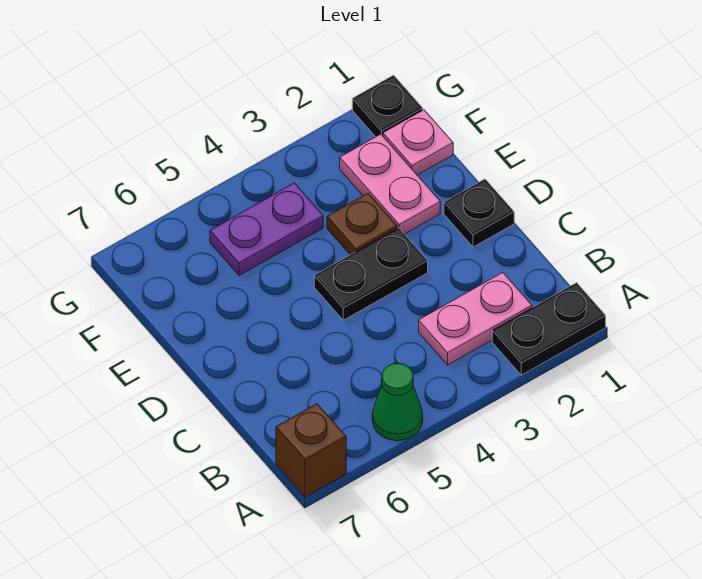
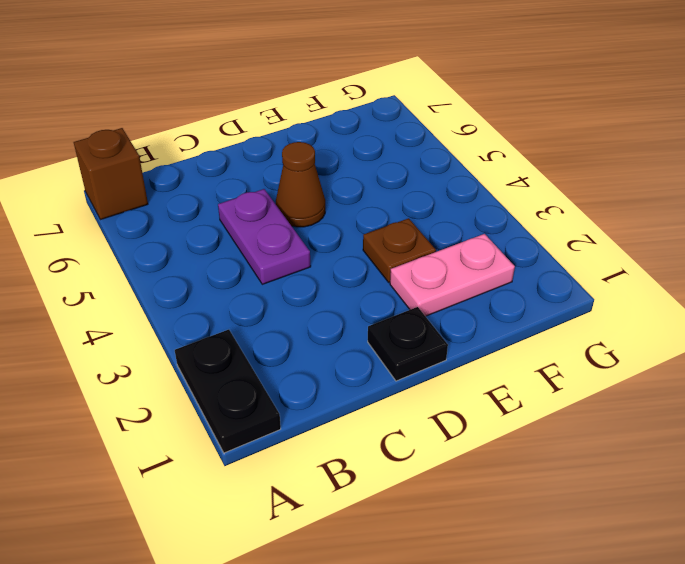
purple 1x2 plate [218,189,311,284] -> purple 1x2 plate moved to [210,183,323,275]
brown 1x1 cone [276,142,325,227] -> none
none -> green 1x1 cone [372,363,423,441]
none -> pink 1x2 plate [419,273,532,365]

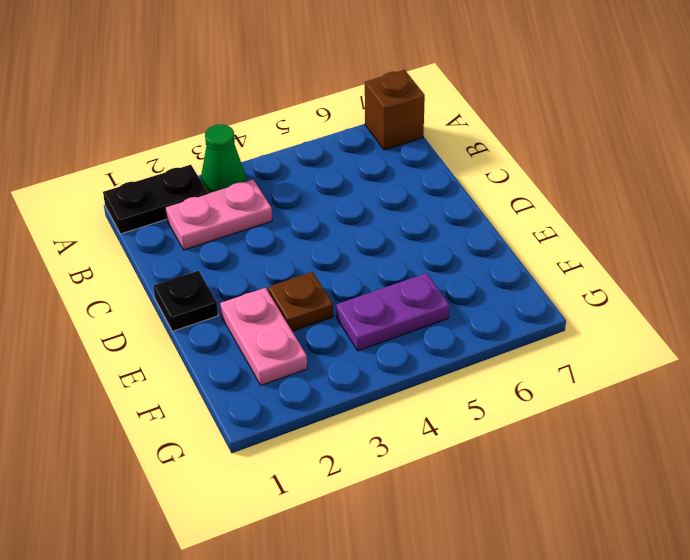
green 1x1 cone [201,124,246,194] -> green 1x1 cone moved to [372,363,423,441]
none -> black 1x2 plate [314,228,428,320]
none -> pink 1x1 plate [383,110,453,175]

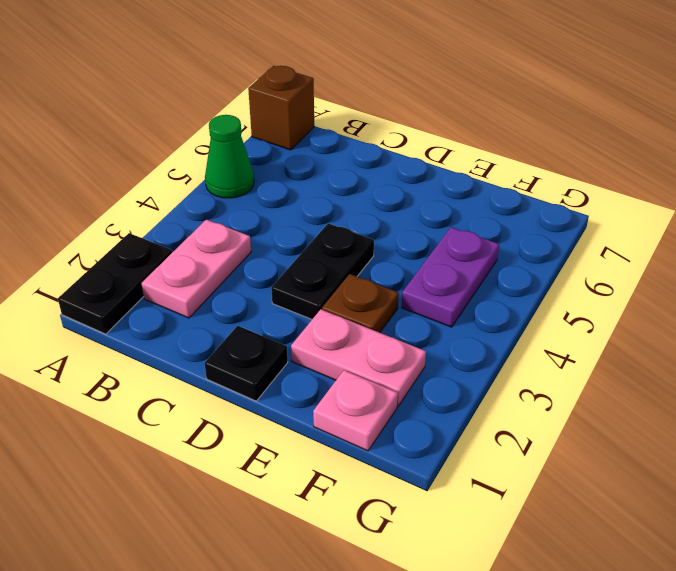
none -> black 1x1 plate [352,75,423,137]

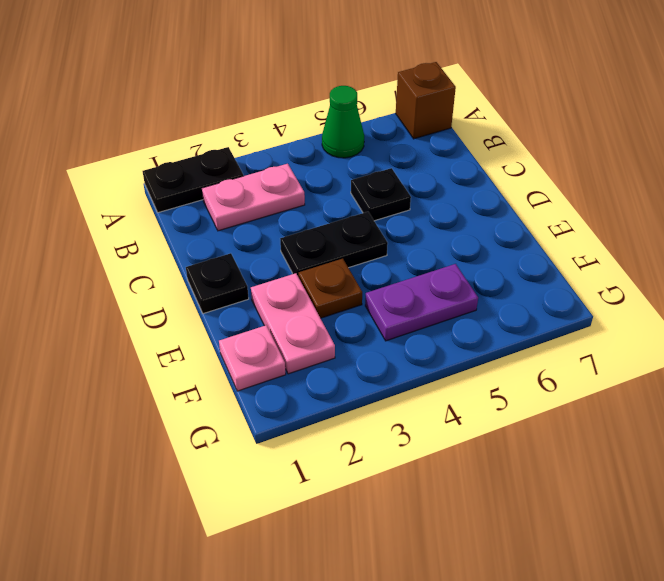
black 1x1 plate [351,168,411,221] -> black 1x1 plate moved to [352,75,423,137]

